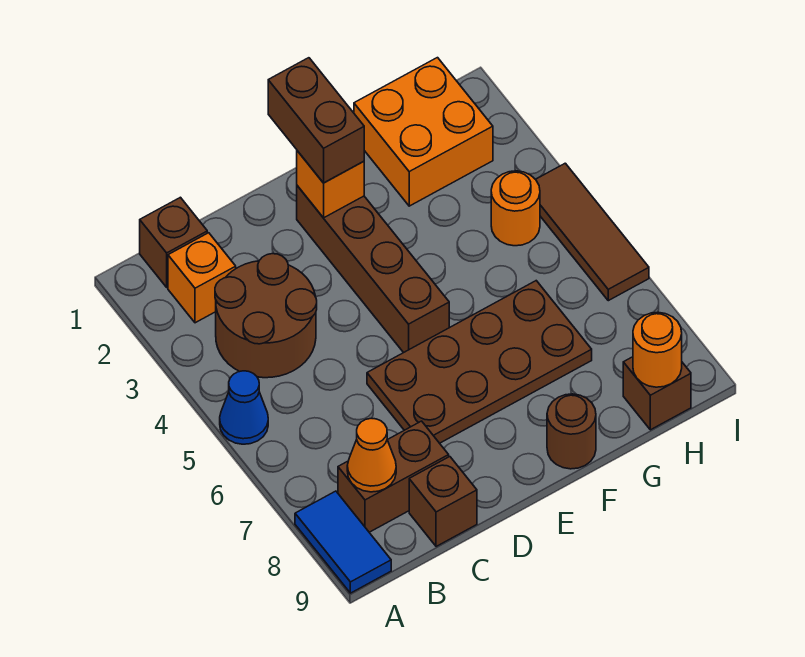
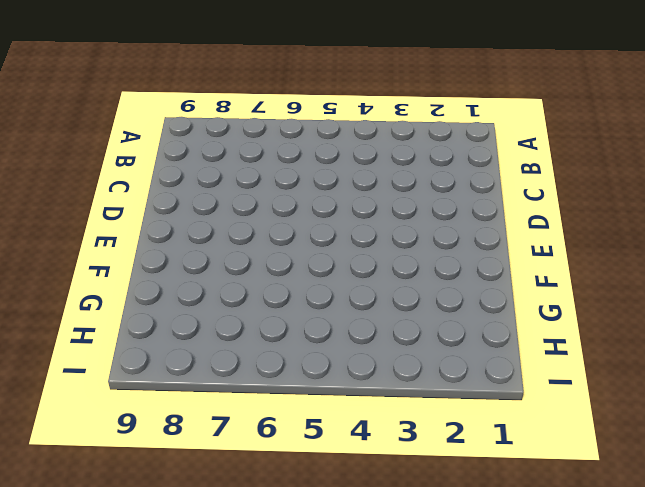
none -> blue 1x1 cone [220,371,268,444]
none -> blue 1x2 tile [295,491,391,593]
none -> brown 1x1 brick [140,197,207,287]

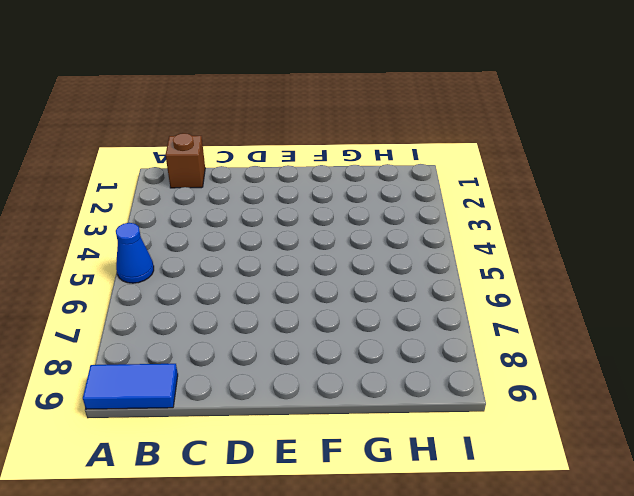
blue 1x2 tile [83,364,178,409] -> blue 1x2 tile turned to [295,491,391,593]
none -> orange 1x1 brick [168,233,236,323]
none -> brown 2x2 round brick [215,254,317,378]
none -> brown 1x2 brick [338,421,449,532]

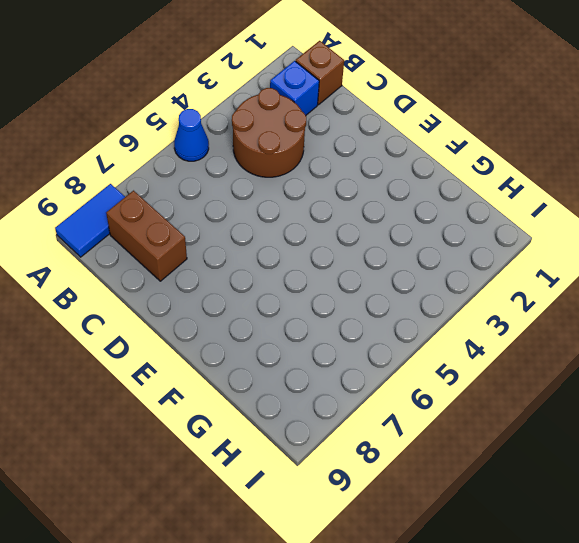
blue 1x1 brick [270,61,319,115] -> orange 1x1 brick [168,233,236,323]
none -> brown 1x1 brick [409,457,477,547]
none -> brown 2x4 plate [367,281,592,443]
none -> brown 1x4 brick [297,186,449,353]

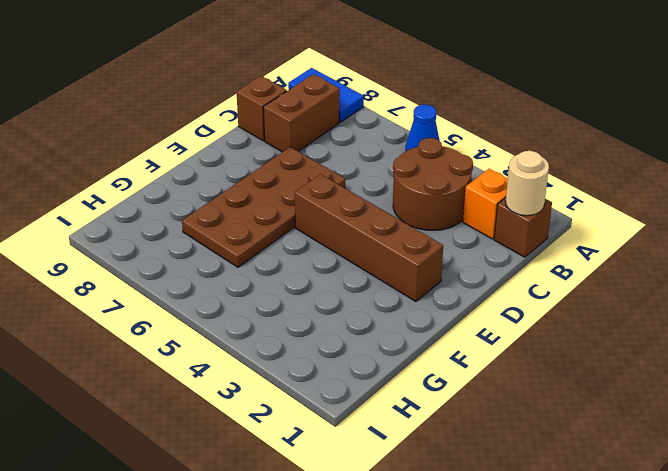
tan 1x1 round brick [506,151,549,216] -> none
none -> brown 1x1 round brick [547,394,596,469]
none -> orange 2x2 brick [354,58,493,206]
none -> orange 1x1 round brick [491,171,540,246]

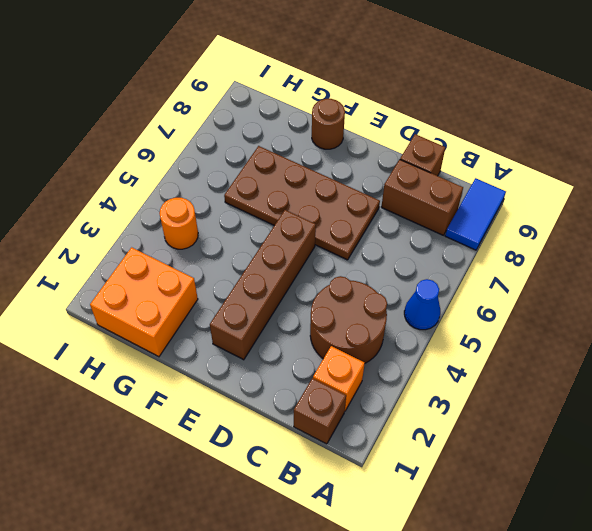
none -> brown 1x1 brick [623,357,691,430]
none -> brown 1x3 tile [536,163,649,301]
none -> orange 1x1 cone [347,418,396,492]

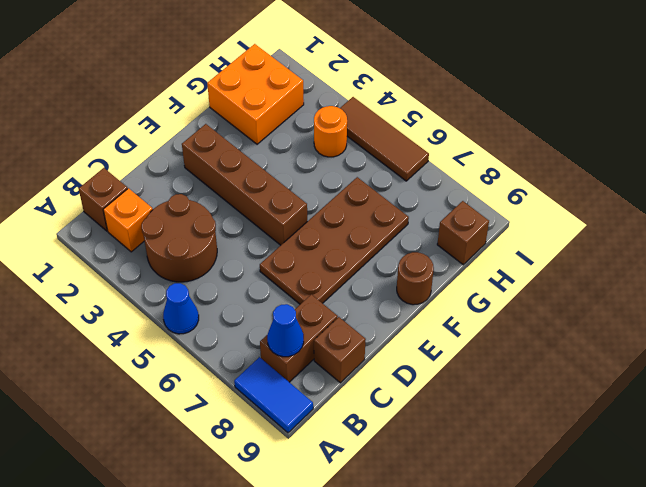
blue 1x1 cone [267,304,304,357] -> orange 1x1 cone [347,418,396,492]
none -> orange 1x1 brick [297,151,364,218]
none -> orange 1x1 round brick [633,312,682,387]
none -> brown 1x2 brick [268,58,364,183]

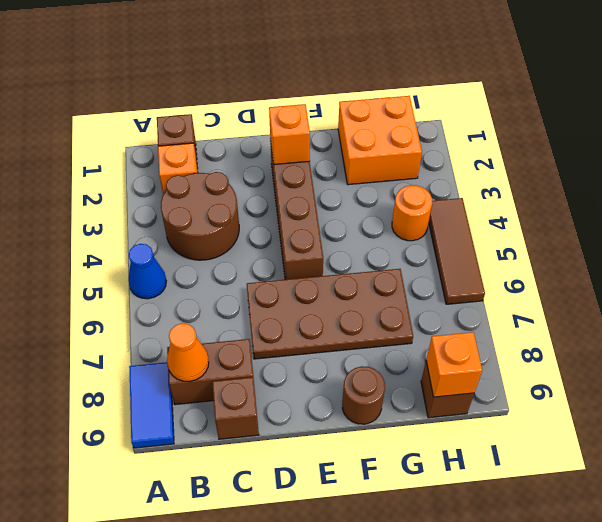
orange 1x1 brick [426,332,482,397] -> orange 1x1 round brick [633,312,682,387]
none -> brown 1x2 brick [268,58,364,183]

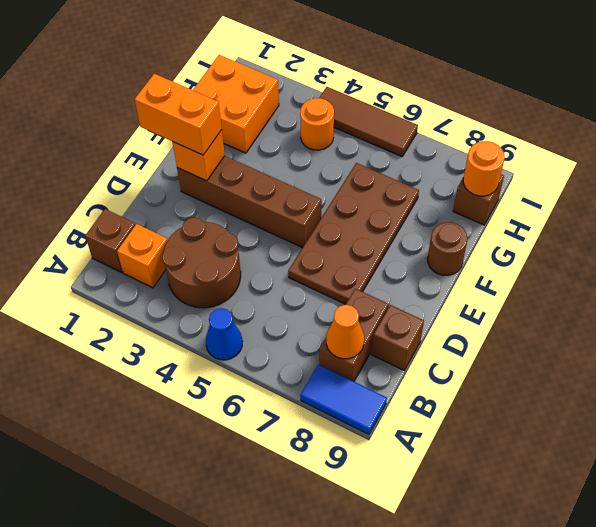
orange 1x2 brick [135,74,222,155] -> brown 1x2 brick [268,58,364,183]

